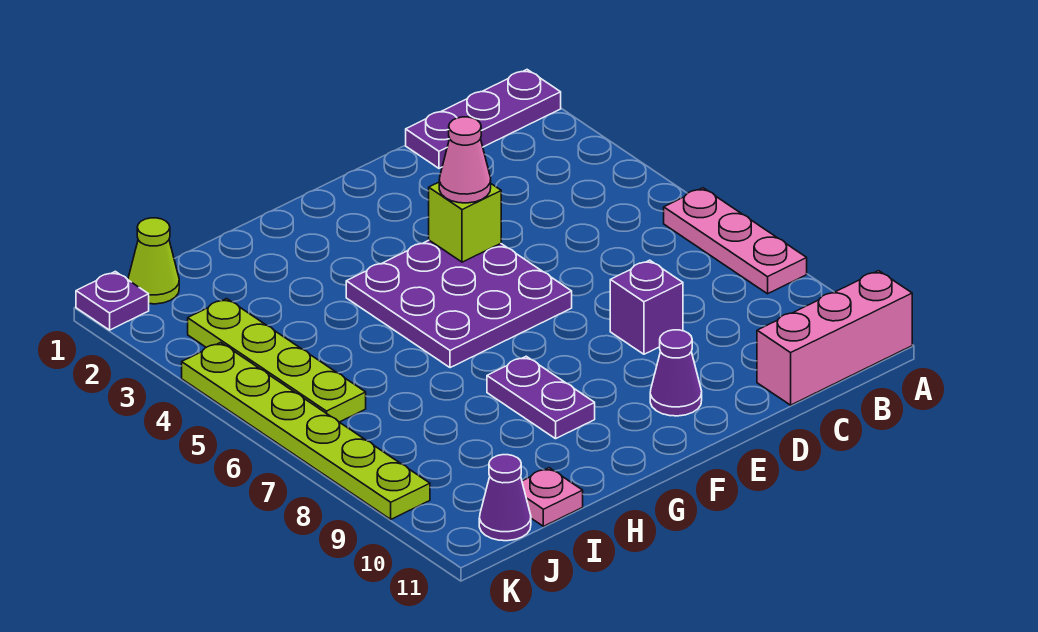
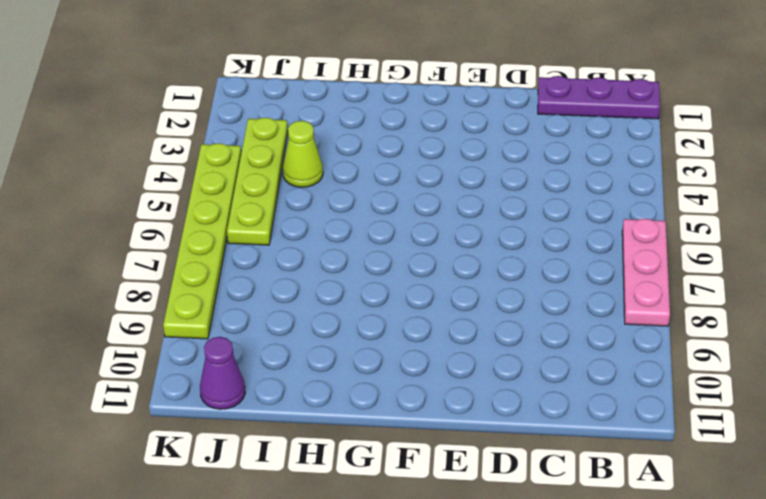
lime 1x1 cone [283,121,323,187] -> lime 1x1 cone moved to [128,218,179,304]
none -> pink 1x3 brick [757,271,912,405]
none -> purple 1x1 brick [610,260,683,354]
none -> purple 3x3 plate [346,240,572,368]

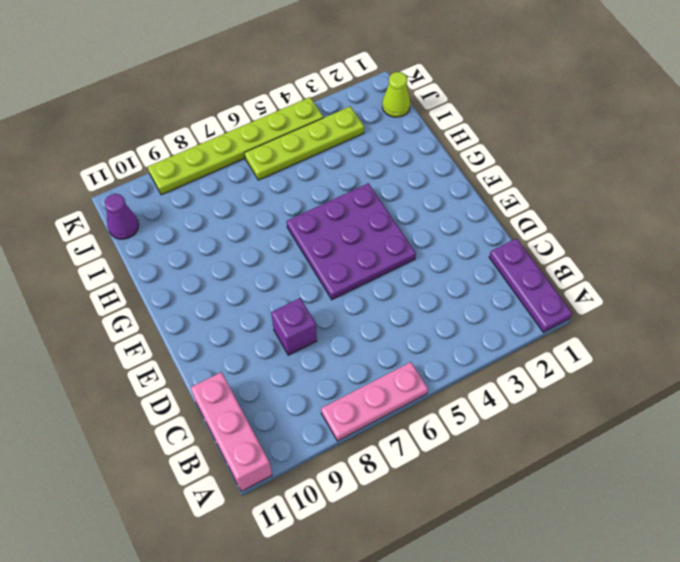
none -> purple 1x1 cone [650,330,702,416]
none -> purple 1x2 plate [487,356,595,439]
none -> pink 1x1 plate [522,468,583,526]

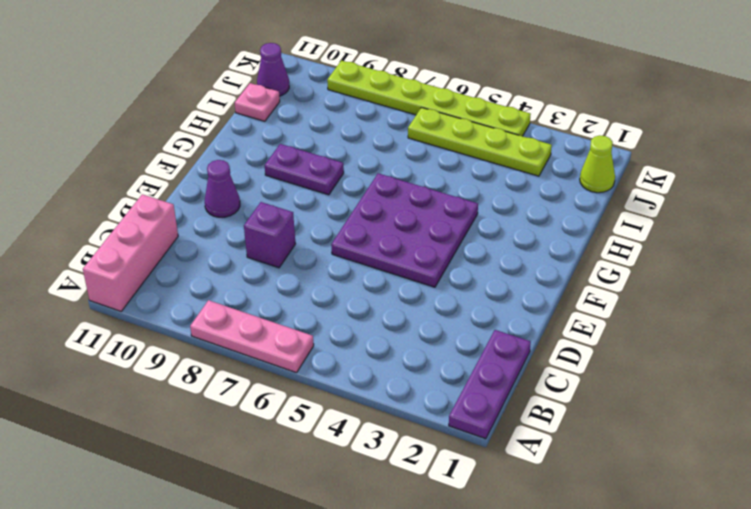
none -> purple 1x1 plate [76,271,149,330]
none -> lime 1x1 brick [429,182,501,262]
none -> pink 1x1 cone [439,117,491,203]

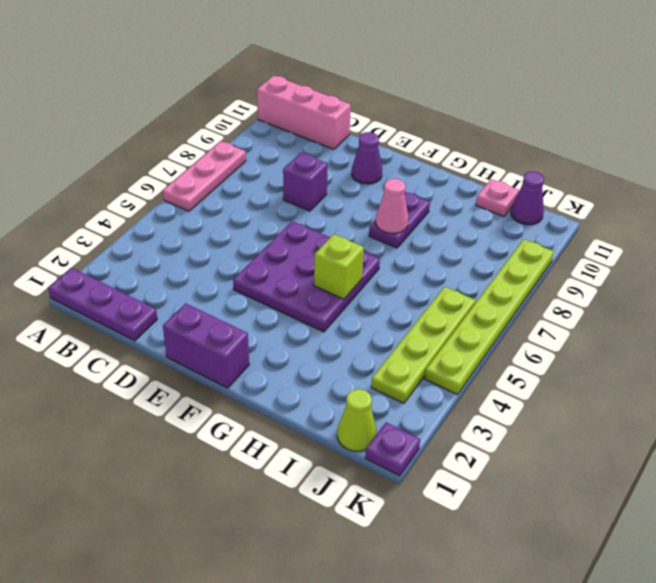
purple 1x2 brick [163,303,249,388] -> none
lime 1x1 brick [314,234,364,299] -> lime 1x1 brick moved to [429,182,501,262]
pink 1x1 cone [376,179,409,234] -> pink 1x1 cone moved to [439,117,491,203]

